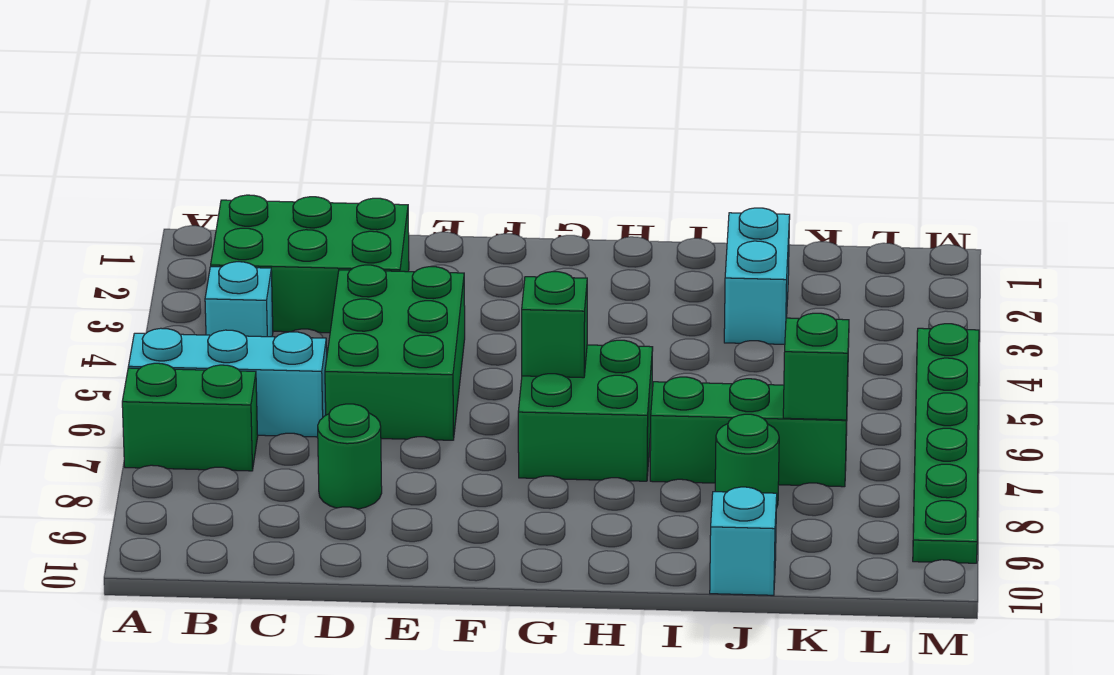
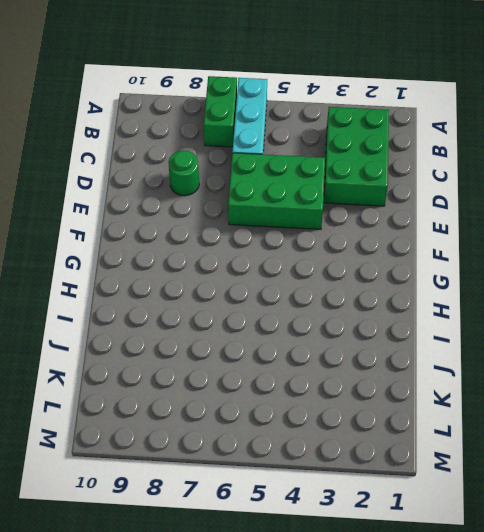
none -> cyan 1x1 brick [205,262,273,337]
none -> green 2x2 brick [518,340,653,481]
none -> green 1x3 brick [650,377,848,487]

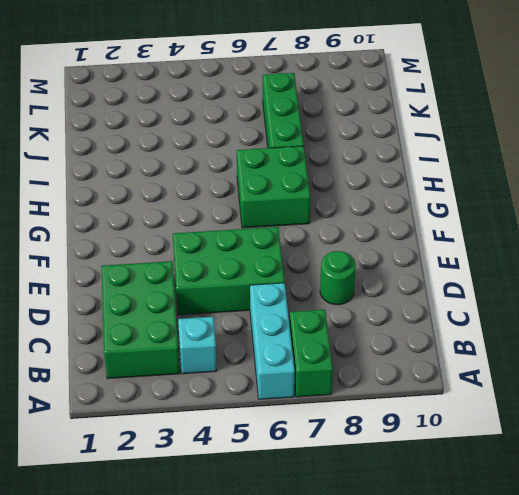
none -> cyan 1x2 brick [724,208,790,344]
none -> green 1x1 round brick [715,414,779,508]
none -> cyan 1x1 brick [710,487,777,595]

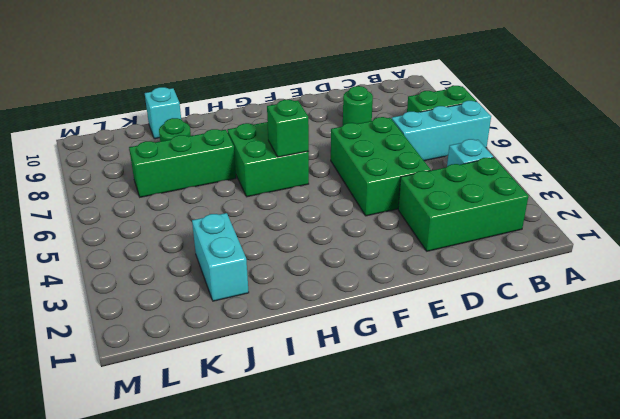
none -> green 1x6 plate [913,324,979,563]
none -> green 1x1 brick [783,313,849,420]

